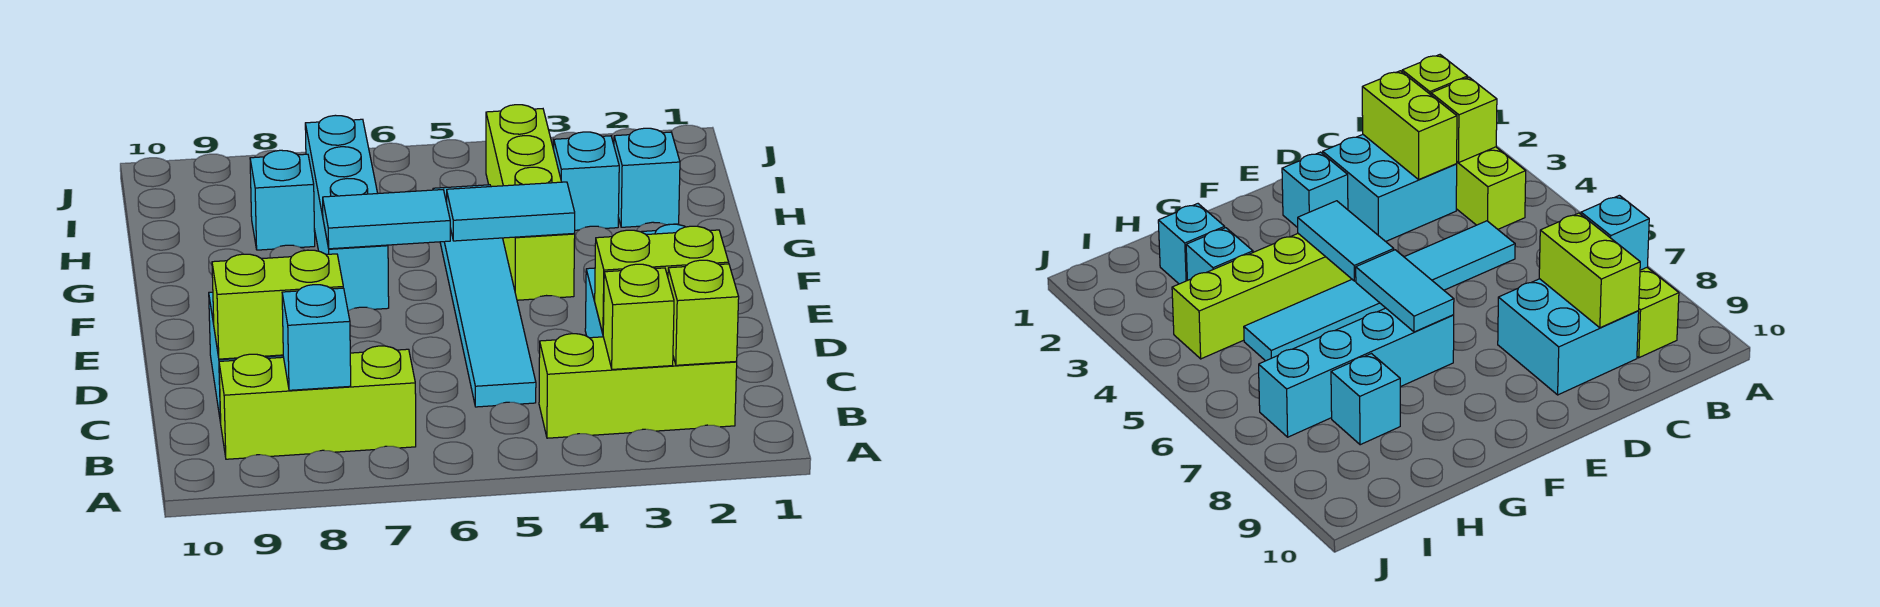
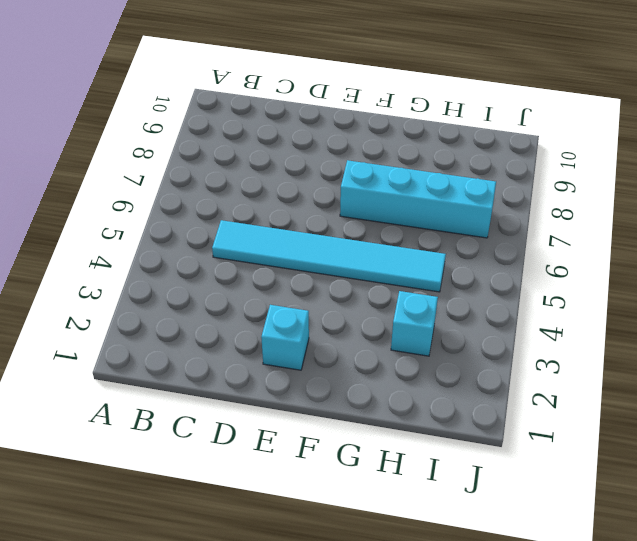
none -> lime 1x3 brick [539,334,737,438]
none -> lime 1x3 brick [219,346,416,459]
none -> cyan 2x2 brick [1323,135,1457,241]

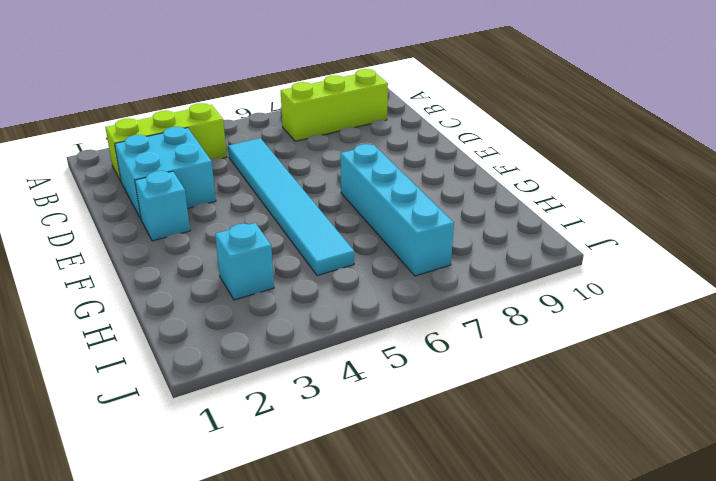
none -> cyan 2x2 brick [1498,279,1639,395]
none -> lime 1x4 brick [486,105,575,300]
none -> cyan 1x1 brick [614,128,680,227]

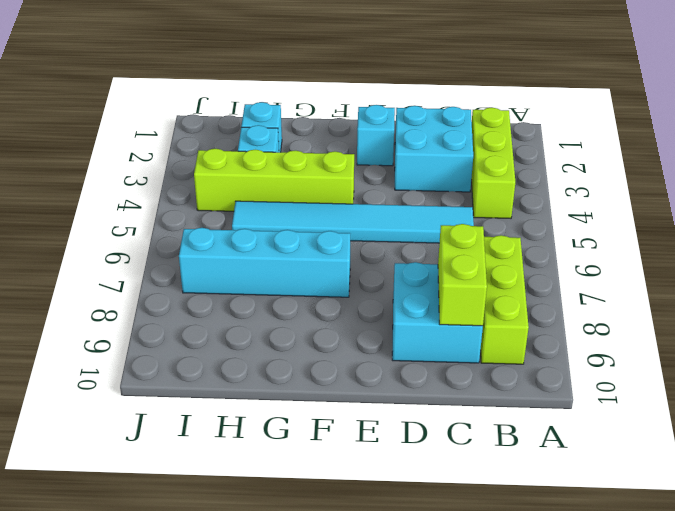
none -> cyan 1x1 brick [250,150,315,250]
none -> lime 1x1 brick [668,260,739,365]
none -> lime 1x1 brick [603,264,674,369]

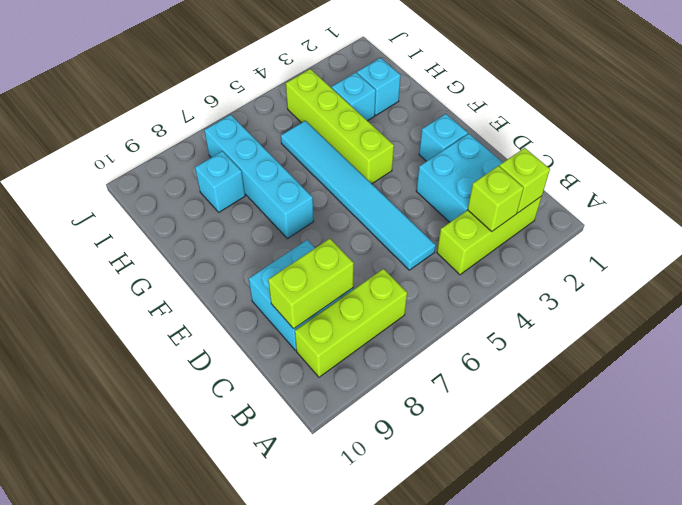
none -> cyan 1x1 brick [282,285,351,390]
none -> lime 1x2 brick [595,226,729,333]
none -> cyan 1x2 tile [447,182,575,241]

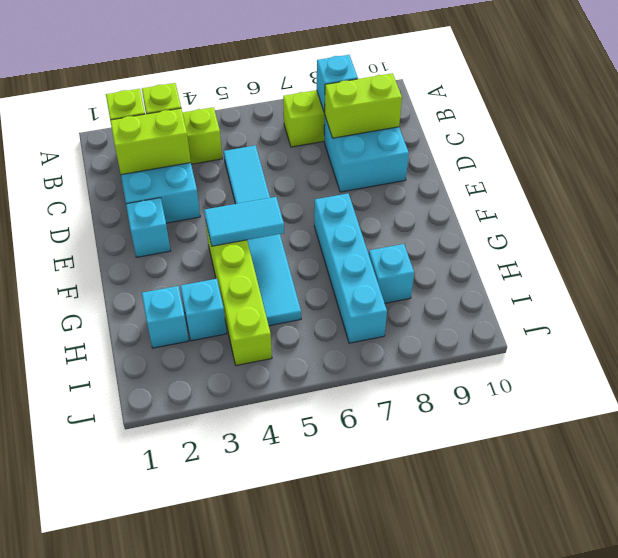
none -> cyan 1x2 tile [323,190,450,249]

